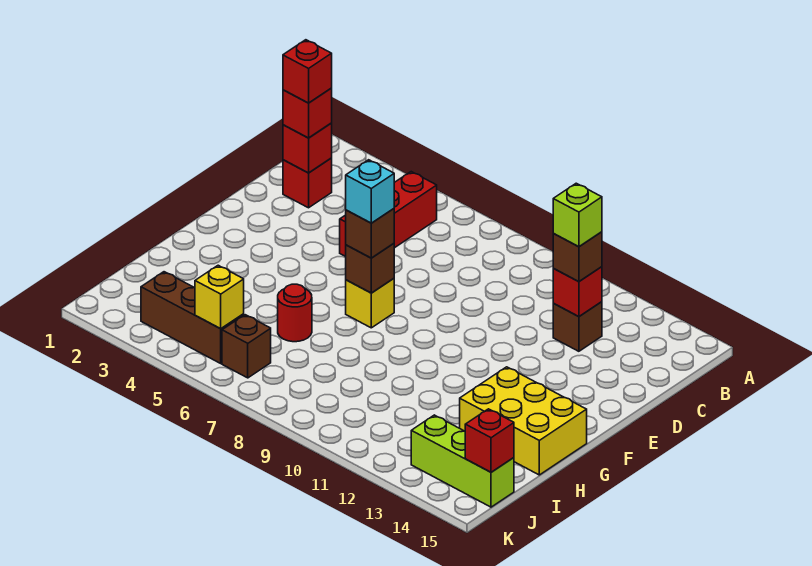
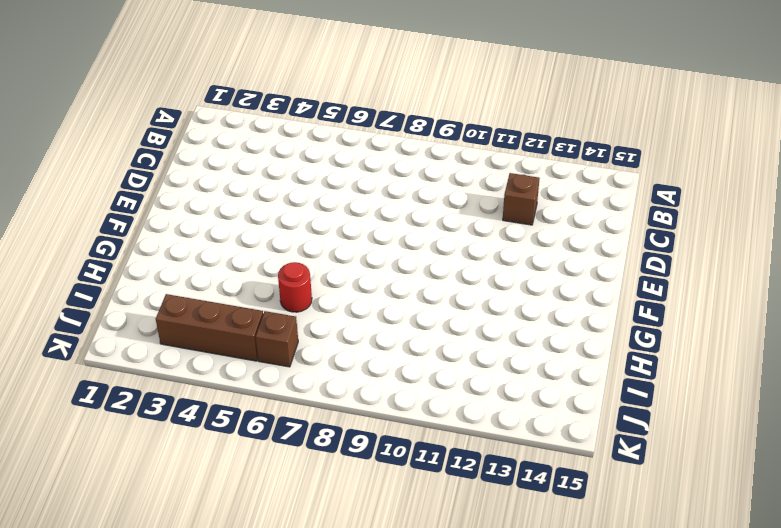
none -> red 1x3 brick [340,172,437,257]
none -> red 1x1 brick [283,158,332,208]
none -> yellow 1x1 brick [346,279,394,328]

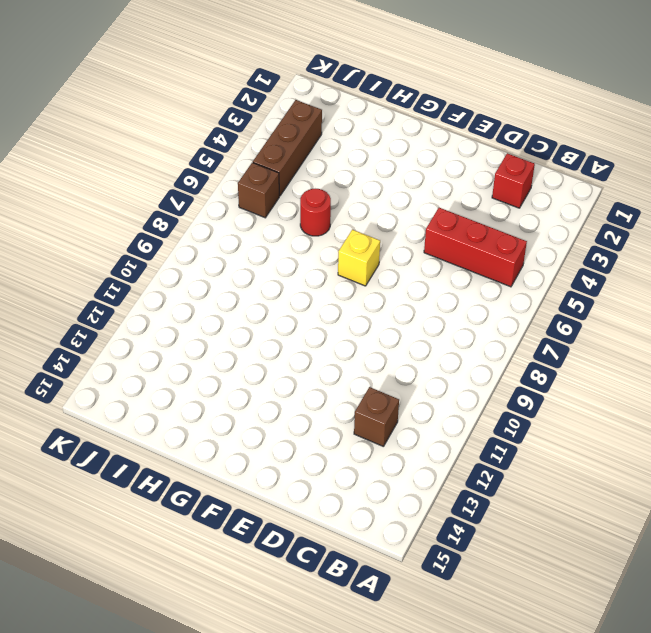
none -> yellow 2x3 brick [460,367,587,475]
none -> lime 1x3 brick [411,415,514,507]
none -> red 1x1 brick [283,123,332,173]

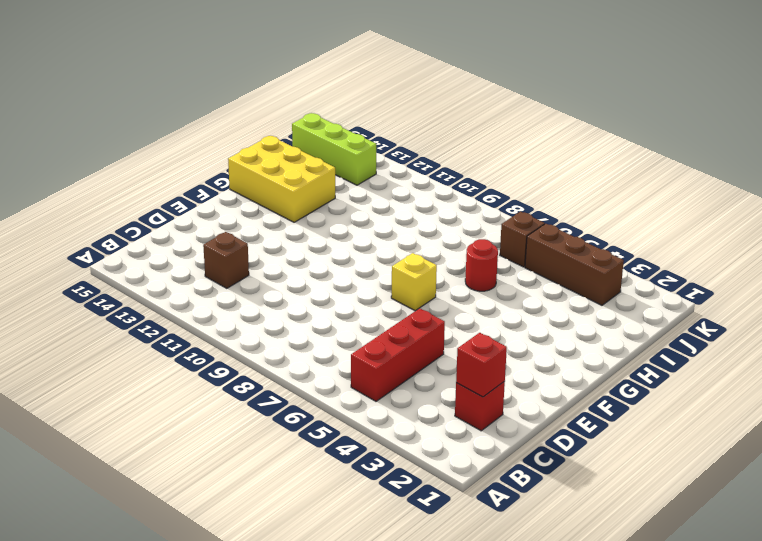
none -> red 1x1 brick [553,267,602,317]
none -> brown 1x1 brick [346,244,394,293]
none -> yellow 1x1 brick [195,265,244,329]

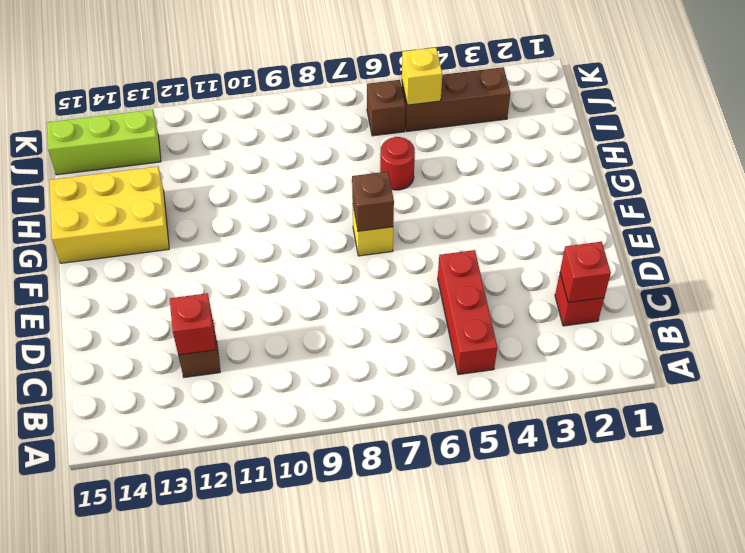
none -> red 1x1 brick [465,409,514,472]
none -> red 1x1 brick [283,88,332,138]
none -> brown 1x1 brick [553,232,602,281]

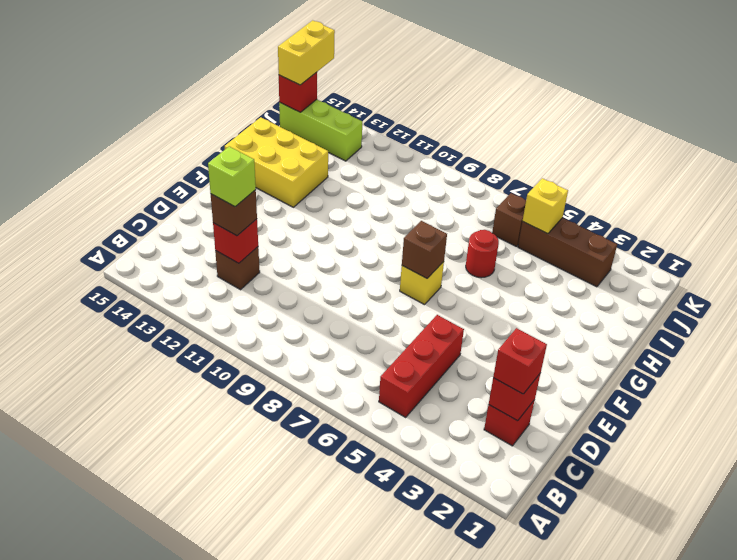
yellow 1x2 brick [278,20,335,85] -> none
none -> brown 1x1 brick [346,209,394,258]
none -> red 1x1 brick [283,40,332,103]
none -> cyan 1x1 brick [346,160,394,223]

